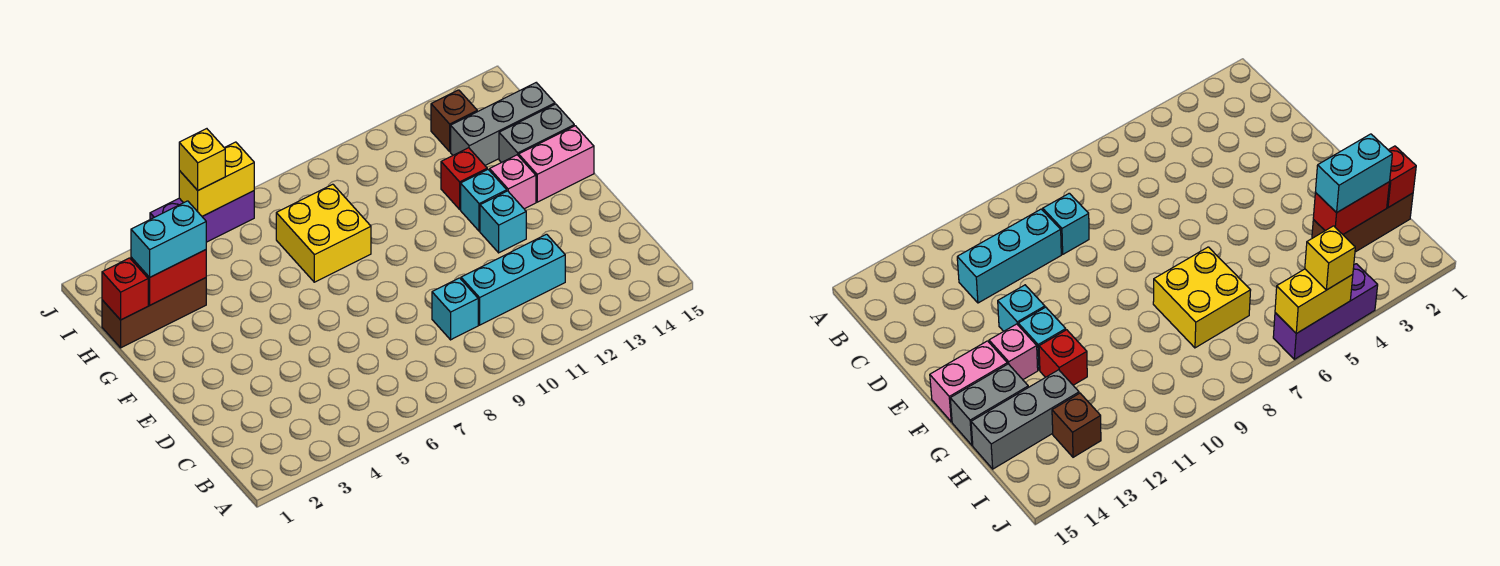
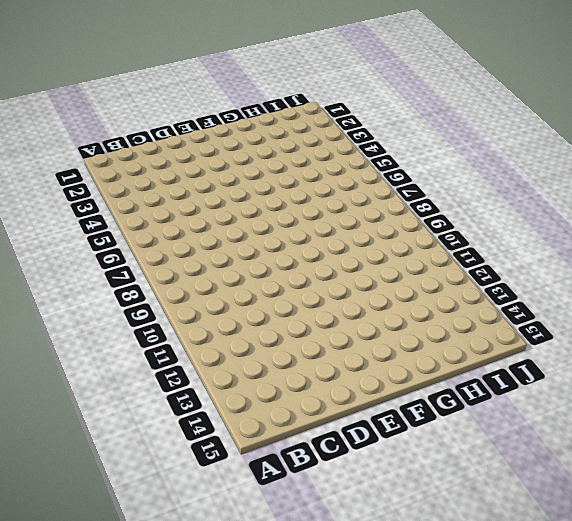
none -> cyan 1x1 brick [432,278,478,340]
none -> cyan 1x3 brick [461,234,565,325]
none -> cyan 1x1 brick [480,191,526,253]

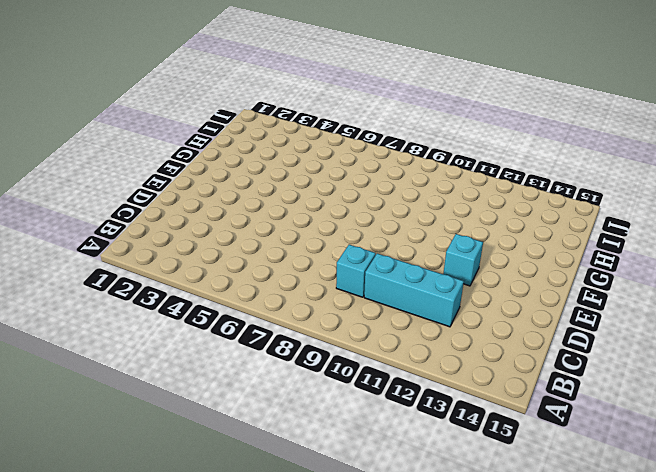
none -> cyan 1x1 brick [461,169,507,231]
none -> pink 1x1 brick [490,155,536,209]
none -> pink 1x2 brick [519,126,594,202]

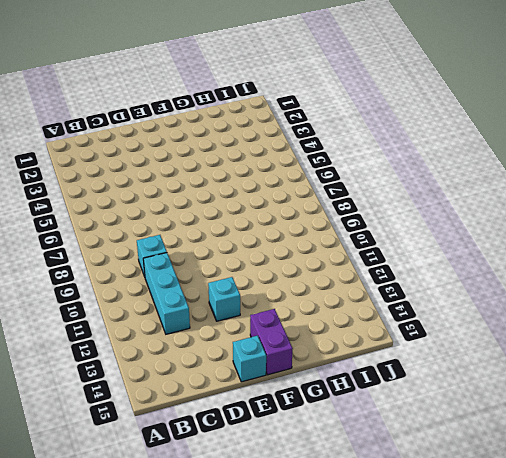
cyan 1x1 brick [233,336,266,382] -> cyan 1x1 brick moved to [461,169,507,231]
purple 1x2 brick [250,309,293,375] -> pink 1x2 brick [519,126,594,202]
none -> pink 1x1 brick [490,155,536,209]
none -> yellow 2x2 brick [276,184,371,282]
none -> red 1x1 brick [441,148,487,209]

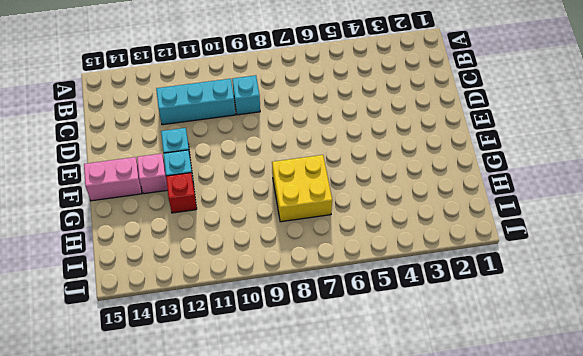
none -> grey 1x2 brick [499,104,574,163]
none -> brown 1x3 brick [102,278,206,348]
none -> grey 1x3 brick [451,83,555,165]

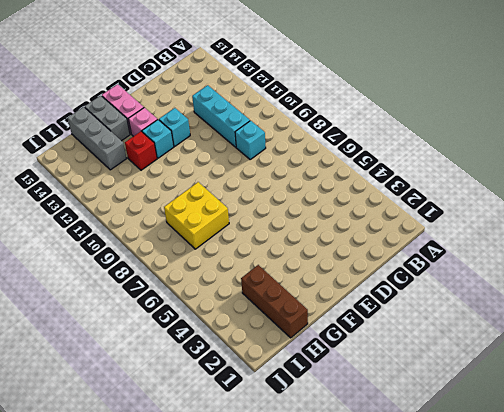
none -> brown 1x1 brick [431,90,477,151]
none -> purple 1x3 brick [150,191,254,242]
none -> red 1x1 brick [102,258,148,320]

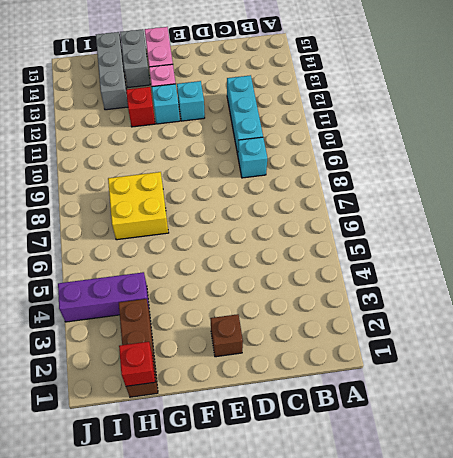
brown 1x1 brick [210,314,243,357] -> brown 1x1 brick moved to [431,90,477,151]
purple 1x3 brick [58,272,149,322] -> purple 1x3 brick turned to [150,191,254,242]
none -> red 1x2 brick [131,250,206,305]
none -> yellow 1x2 brick [179,142,254,216]
none -> cyan 1x2 brick [131,201,206,277]

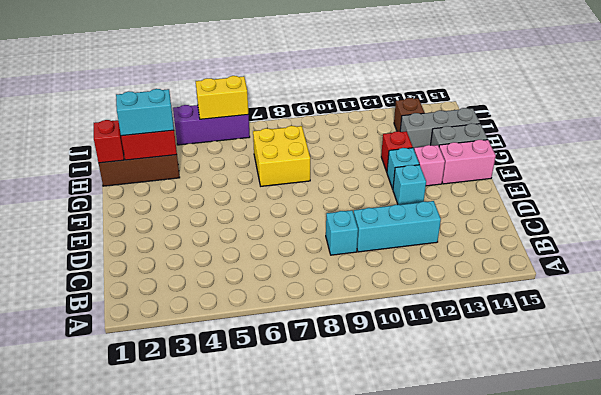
none -> yellow 1x1 brick [179,129,225,190]

